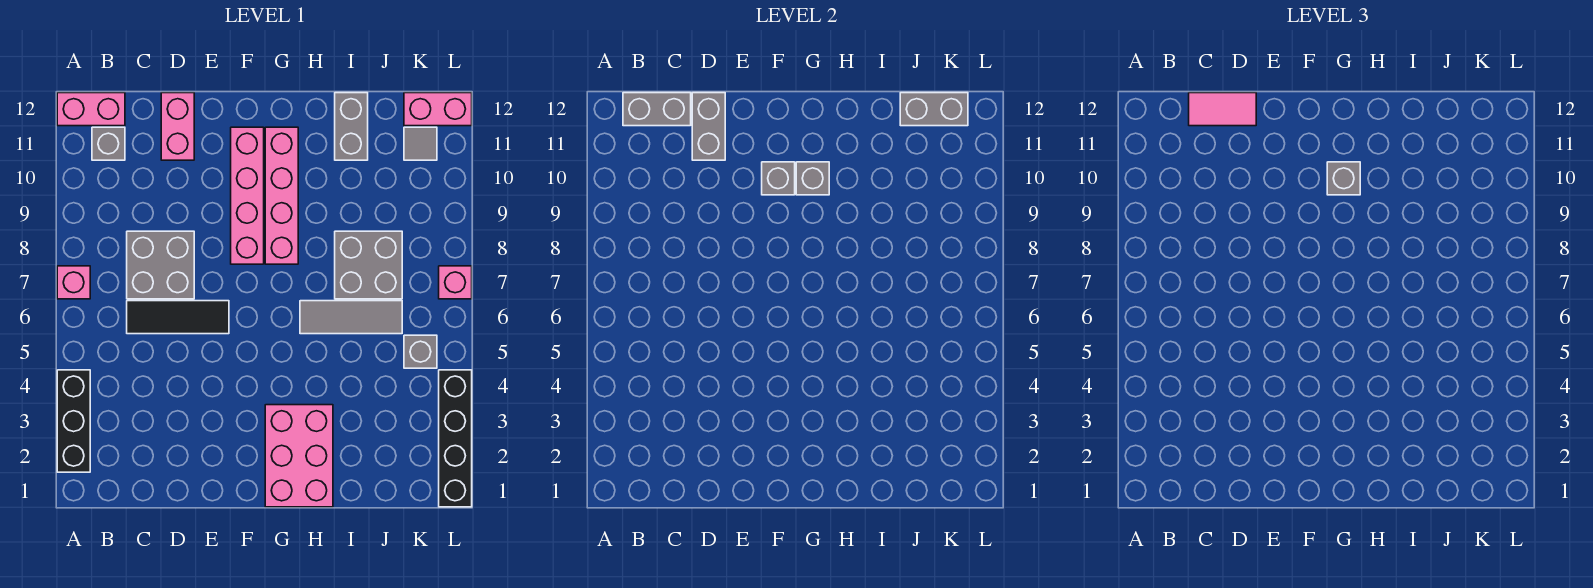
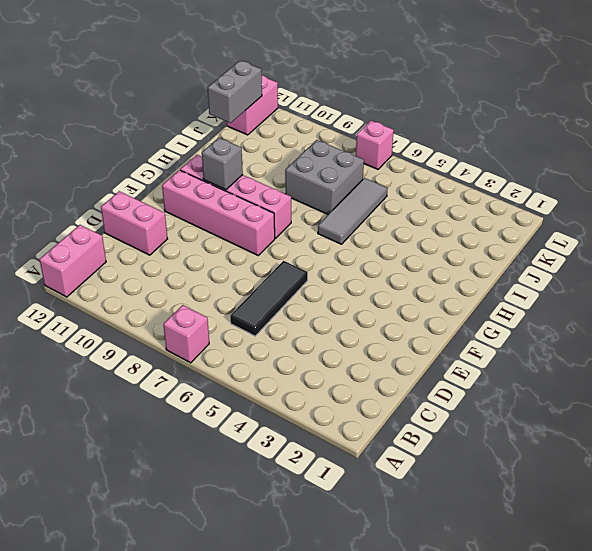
none -> black 1x3 brick [57,370,90,472]
none -> grey 1x1 brick [92,127,125,160]
none -> grey 2x2 brick [127,231,194,299]

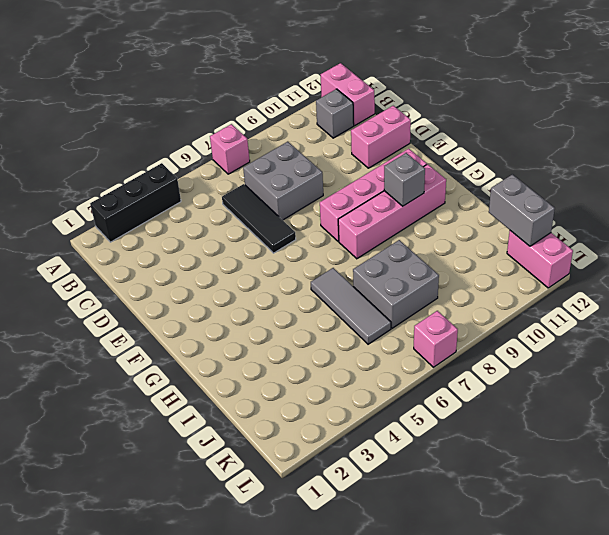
none -> pink 2x3 brick [265,405,333,507]
none -> grey 1x2 brick [335,93,368,160]
none -> grey 1x1 brick [404,335,437,368]

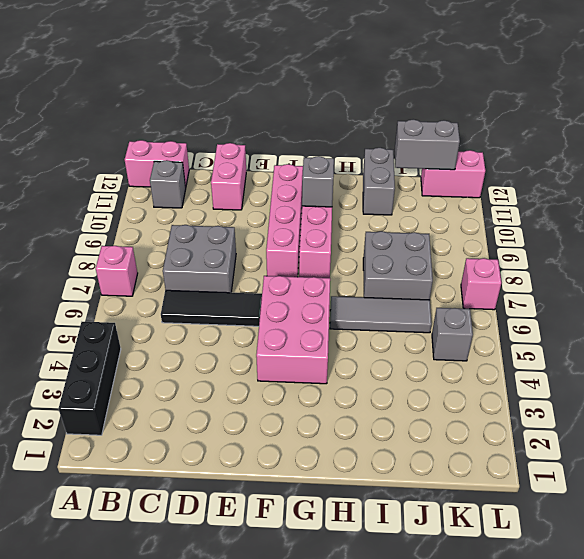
pink 2x3 brick [256,276,330,384] -> pink 2x3 brick moved to [265,405,333,507]
none -> grey 1x1 tile [404,127,437,160]
none -> black 1x4 brick [439,370,472,507]
none -> grey 1x2 brick [623,93,691,126]

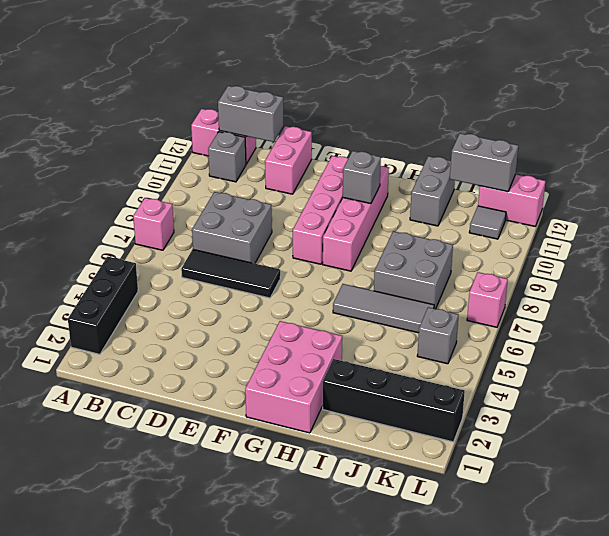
black 1x4 brick [323,359,465,442] -> black 1x4 brick turned to [439,370,472,507]
none -> grey 1x2 brick [692,93,725,160]
none -> grey 1x1 brick [762,162,795,195]
none -> pink 1x2 tile [1189,93,1256,126]

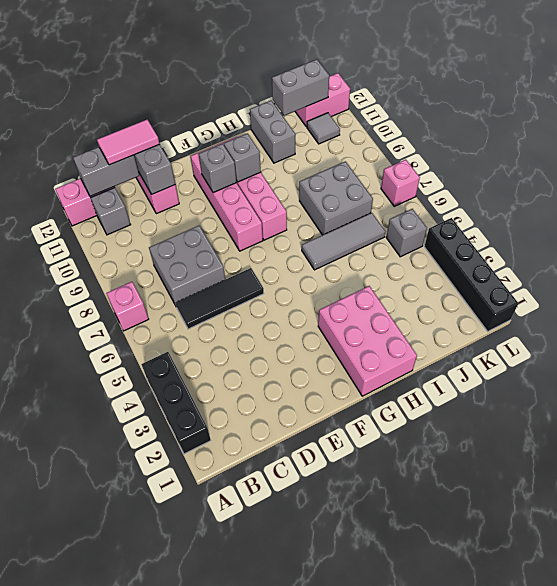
none -> grey 1x1 brick [1327,162,1360,195]

